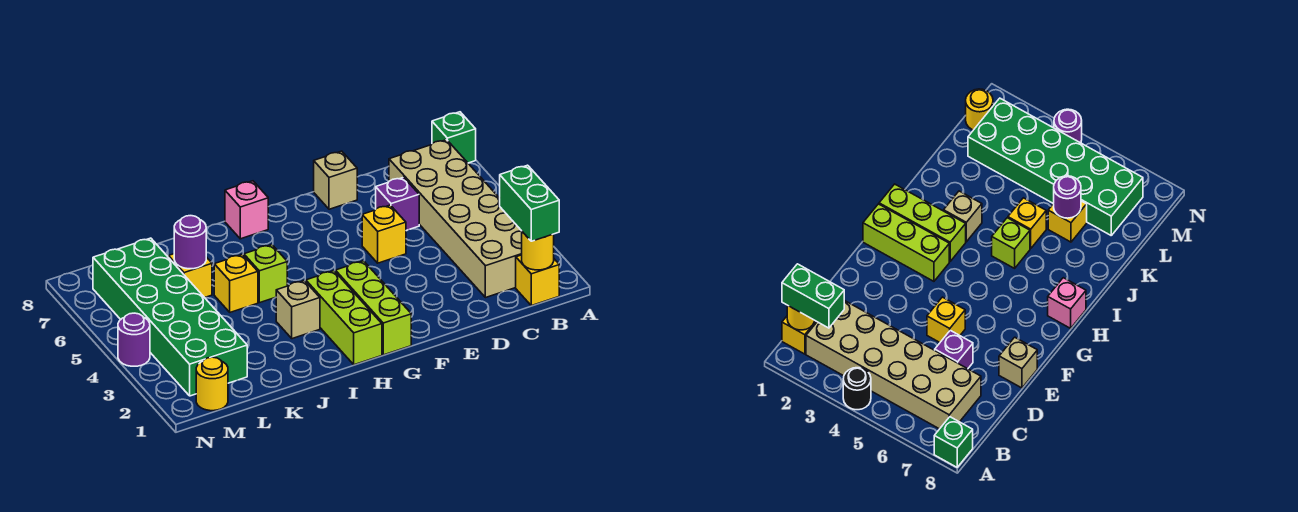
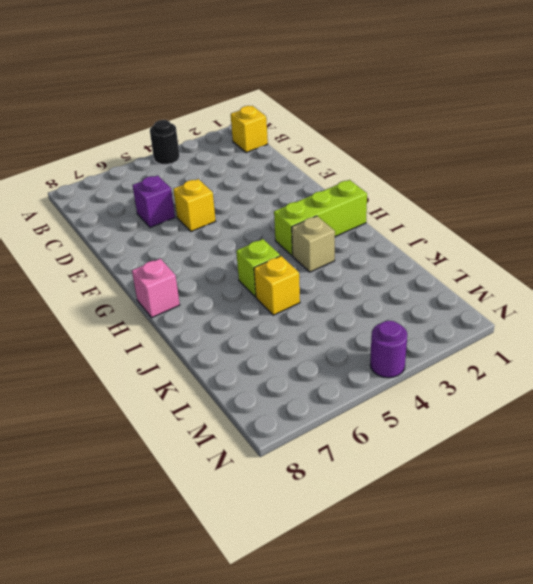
none -> green 1x1 brick [432,112,476,163]
none -> tan 2x6 brick [389,140,522,298]
none -> tan 1x1 brick [314,151,357,209]

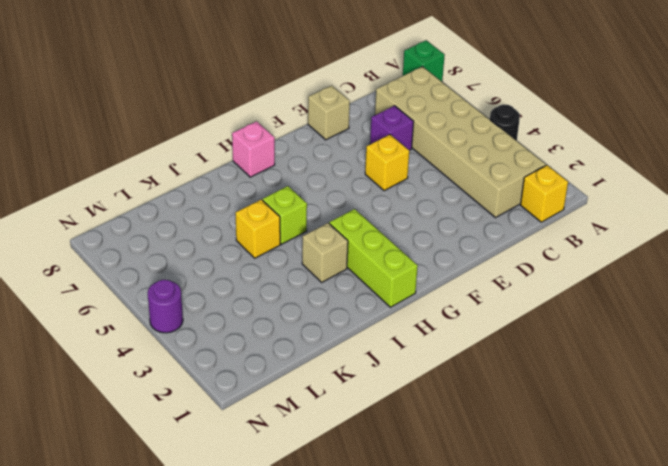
none -> lime 1x3 brick [335,261,411,355]
none -> yellow 1x1 brick [169,254,212,298]
none -> green 2x6 brick [93,238,247,396]

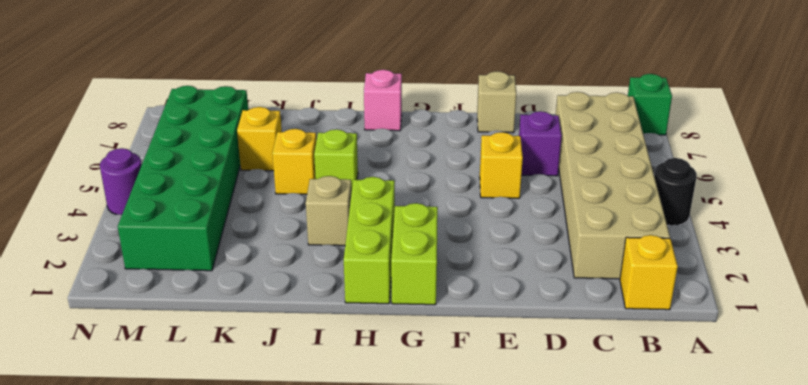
lime 1x2 brick [391,203,438,305] -> lime 1x3 brick [335,261,411,355]
none -> yellow 1x1 round brick [196,357,228,411]
none -> yellow 1x1 round brick [522,232,554,270]
none -> purple 1x1 round brick [174,216,206,269]

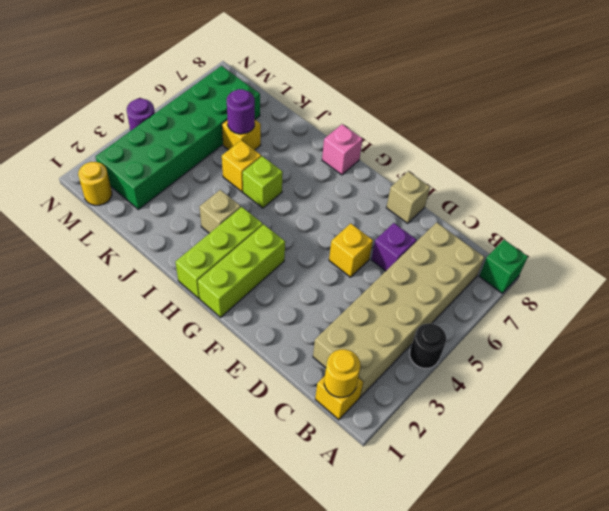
none -> green 1x2 brick [500,165,559,241]

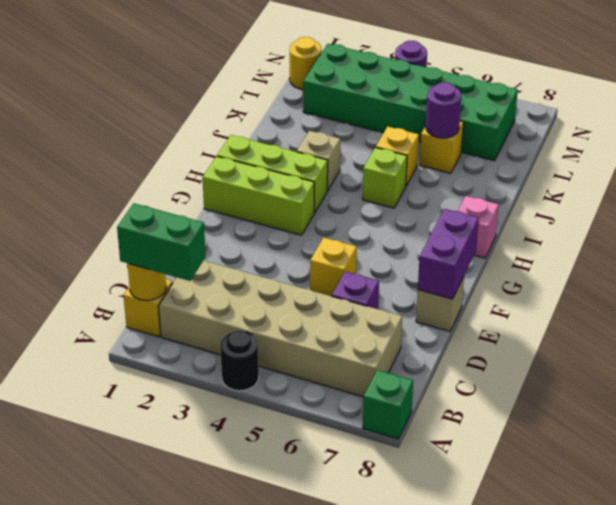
purple 1x2 brick [418,209,479,299] -> none

